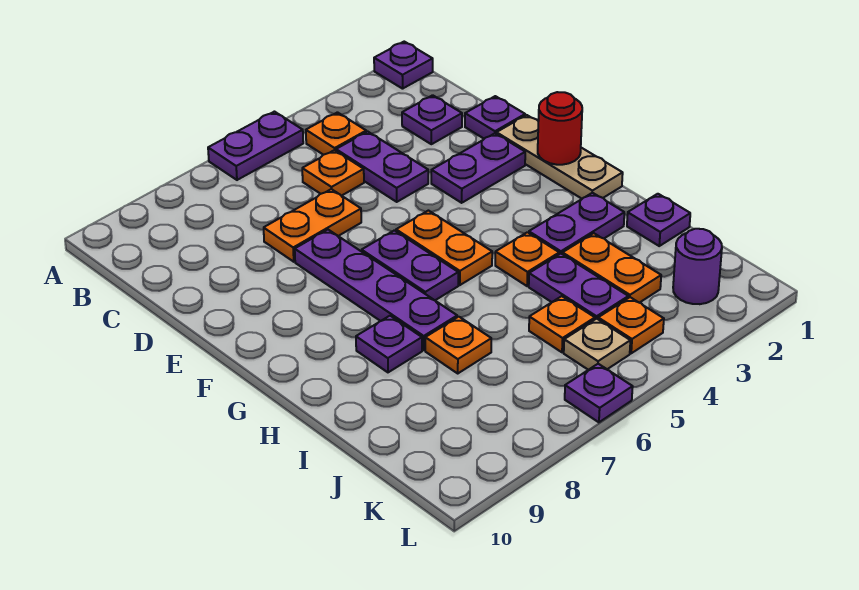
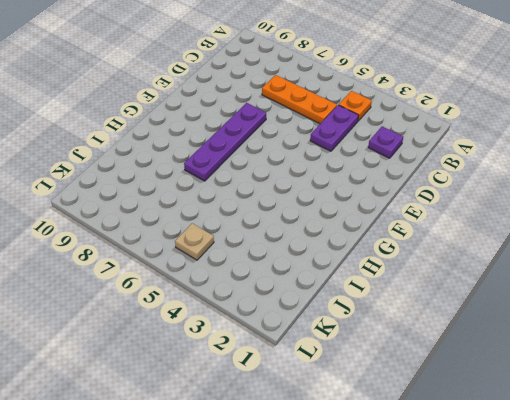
orange 1x3 plate [262,75,337,124] -> orange 1x1 plate [302,150,364,196]
none -> purple 1x1 plate [374,42,433,89]
none -> purple 1x2 plate [208,112,303,180]
none -> purple 1x1 plate [465,96,525,139]

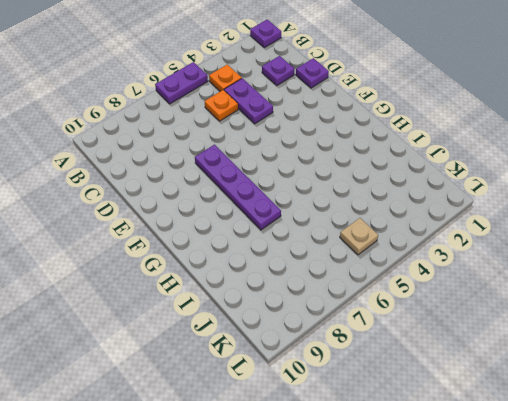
none -> orange 1x2 plate [264,189,361,262]
none -> tan 1x3 plate [497,115,623,199]
none -> purple 1x2 plate [431,133,525,203]

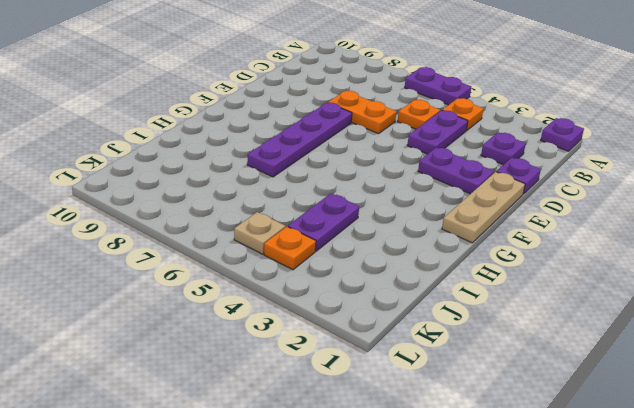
none -> orange 1x2 plate [396,211,492,285]
none -> purple 1x2 plate [362,230,458,300]
none -> purple 1x2 plate [529,193,624,254]

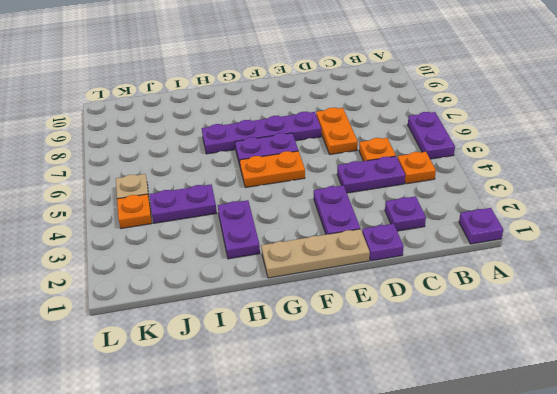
none -> orange 1x1 plate [495,232,559,286]
none -> purple 1x1 plate [356,316,422,372]
none -> purple 1x1 plate [627,194,690,246]

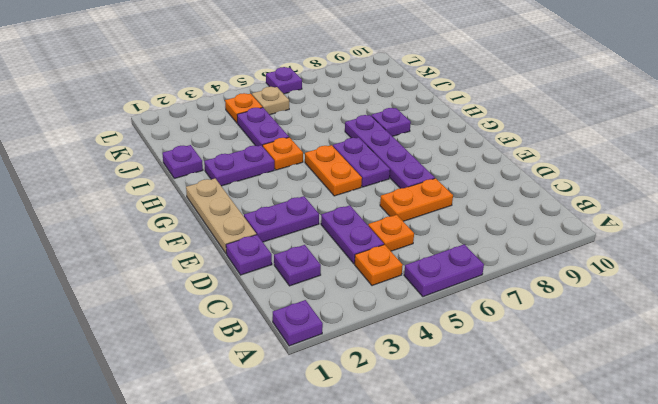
none -> orange 1x2 plate [563,233,661,303]
none -> orange 1x1 plate [425,317,491,373]
none -> orange 1x1 plate [529,296,595,352]

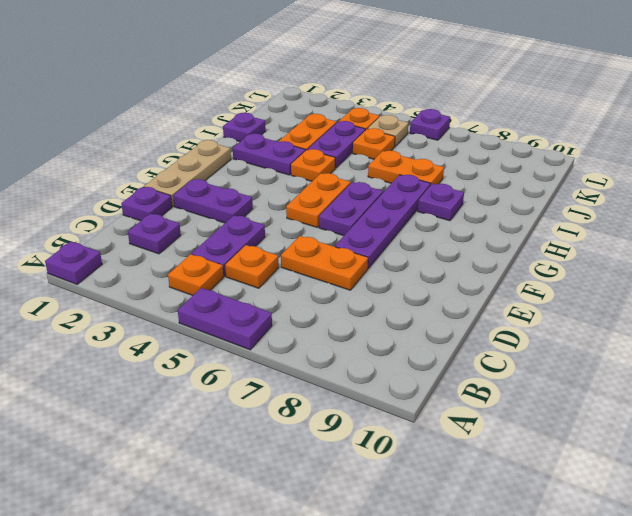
orange 1x2 plate [368,151,444,185] -> orange 1x1 plate [425,317,491,373]
none -> purple 1x1 round brick [673,229,722,304]
none -> red 1x1 round brick [538,92,582,165]

